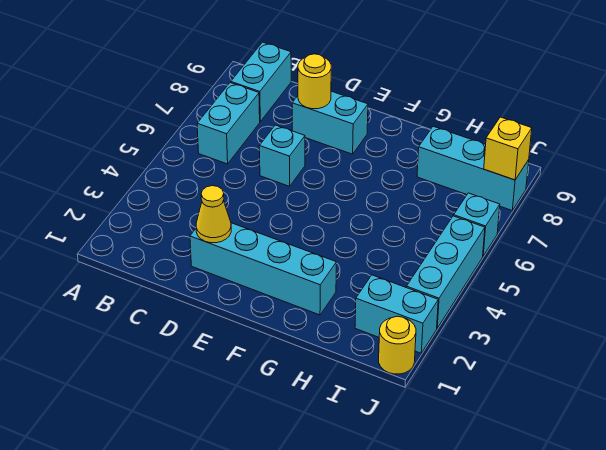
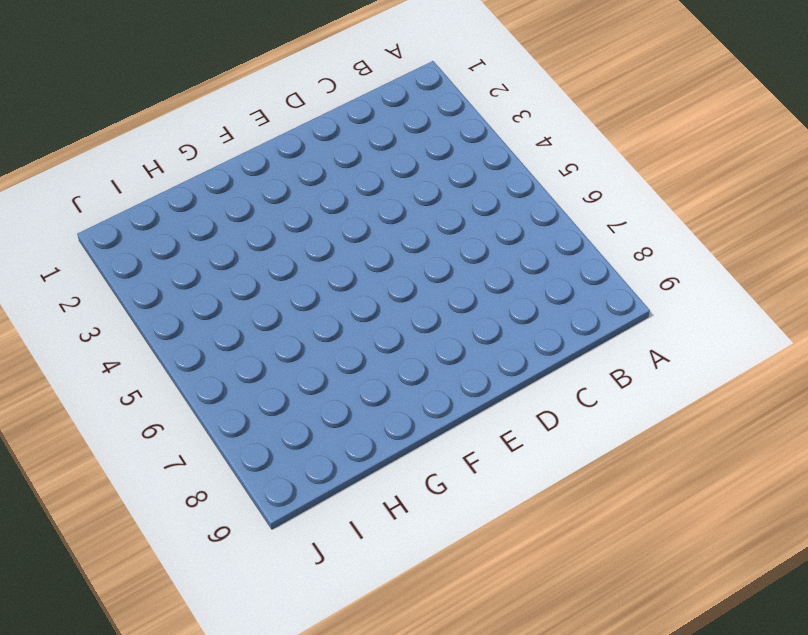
none -> cyan 1x2 brick [197,83,260,164]
none -> cyan 1x2 brick [231,42,291,121]
none -> cyan 1x4 brick [190,223,336,315]

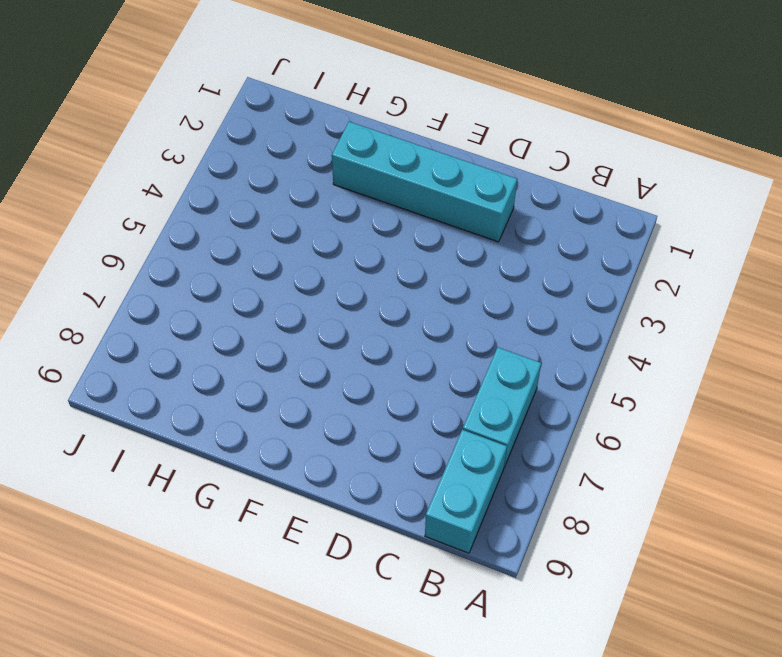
none -> cyan 1x1 brick [259,125,305,186]
none -> cyan 1x2 brick [292,91,368,154]
none -> cyan 1x3 brick [417,126,529,210]

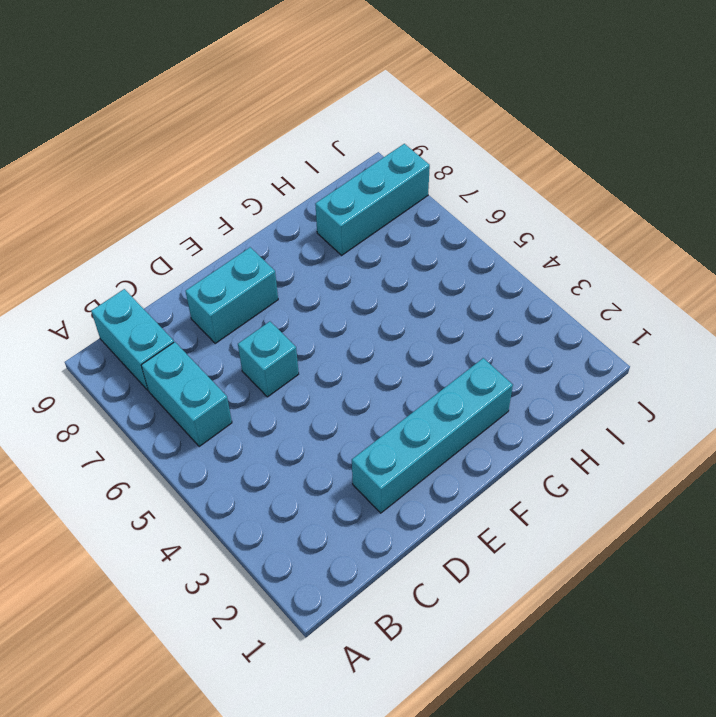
none -> cyan 1x2 brick [355,275,438,353]
none -> yellow 1x1 round brick [379,316,416,374]
none -> cyan 1x3 brick [406,216,485,328]

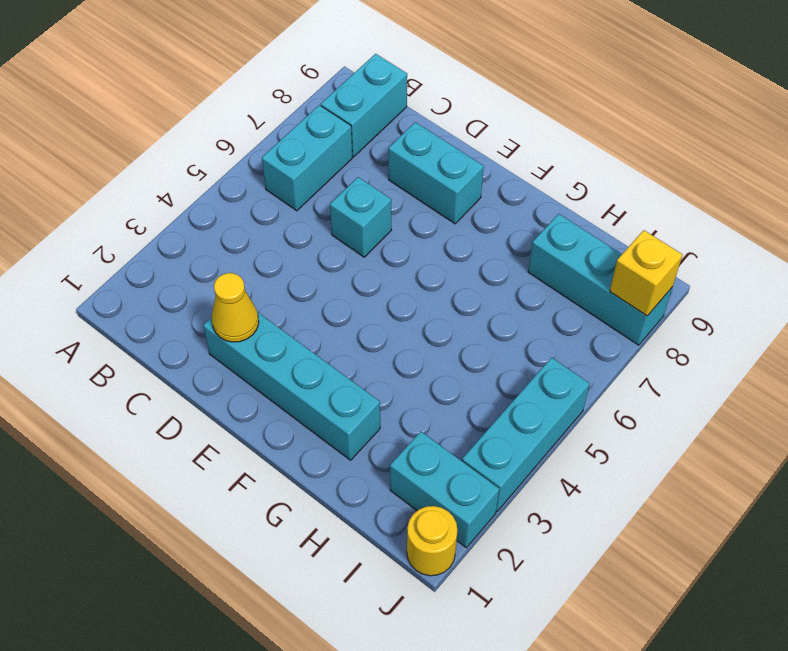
none -> cyan 1x1 brick [454,193,500,256]
none -> yellow 1x1 round brick [298,54,331,109]

